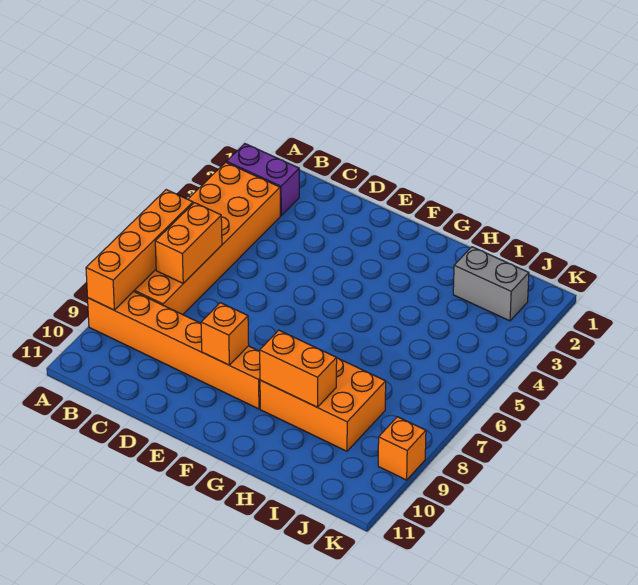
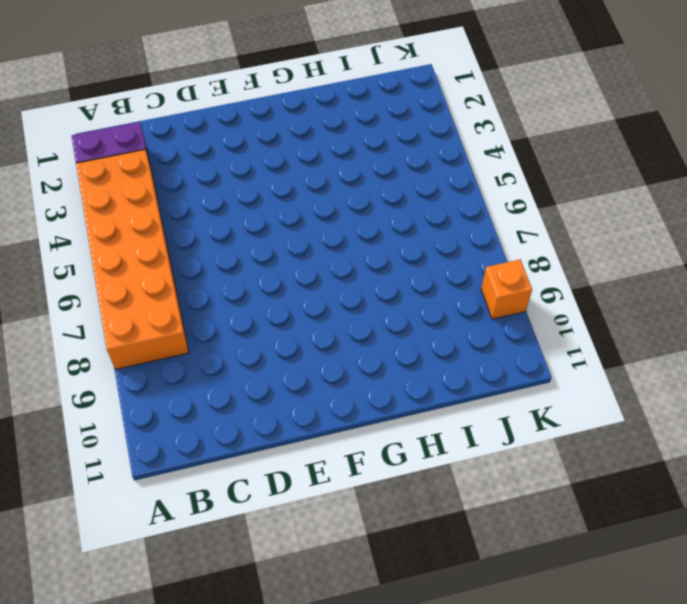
none -> orange 1x6 brick [88,291,260,409]
none -> orange 2x3 brick [260,358,386,451]

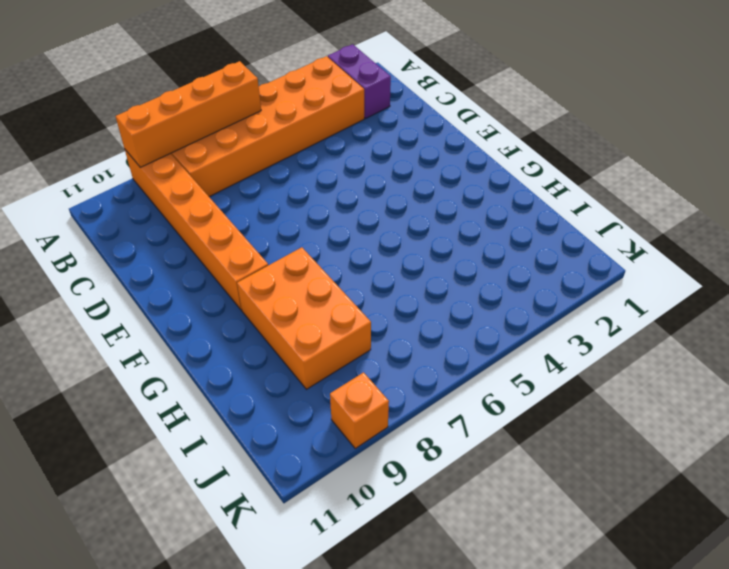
none -> grey 1x2 brick [453,247,529,321]
none -> orange 1x2 brick [155,203,222,283]

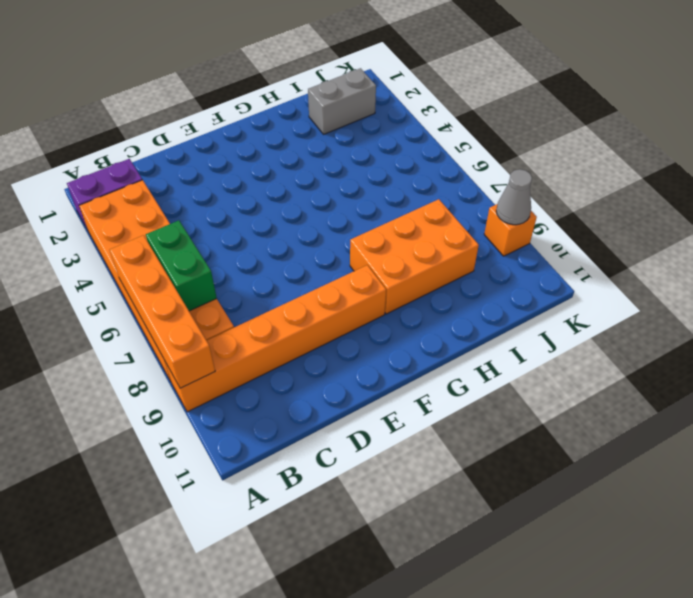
green 1x2 brick [146,220,217,311] -> orange 1x2 brick [155,203,222,283]
grey 1x1 cone [496,169,532,225] -> none
none -> orange 1x1 brick [201,303,249,365]
none -> orange 1x2 brick [260,330,337,407]

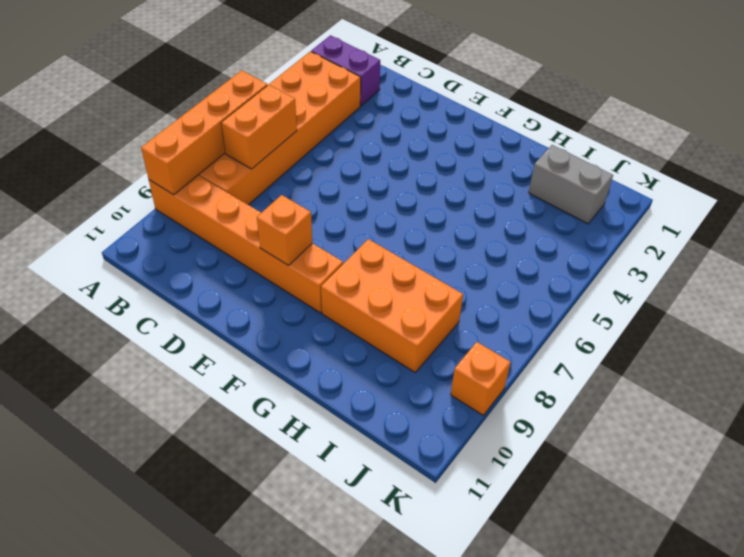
none -> orange 1x2 brick [260,330,337,407]

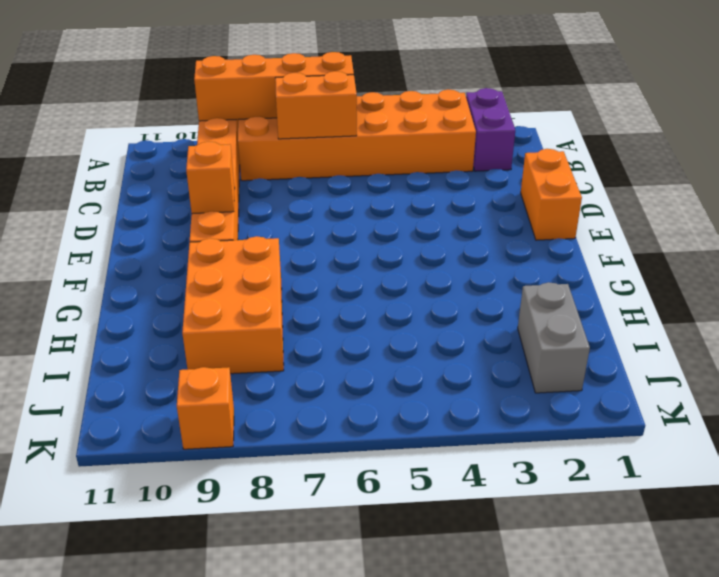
orange 1x2 brick [521,149,582,240] -> orange 1x2 brick moved to [260,330,337,407]

